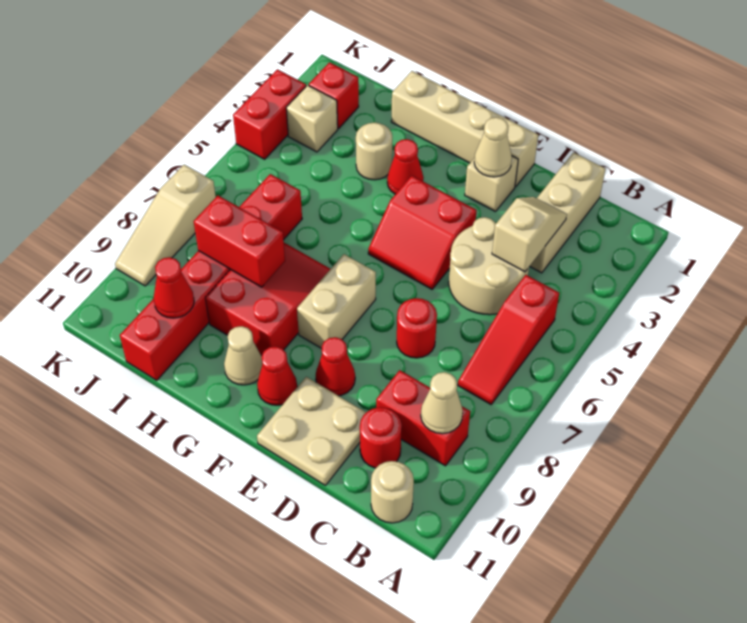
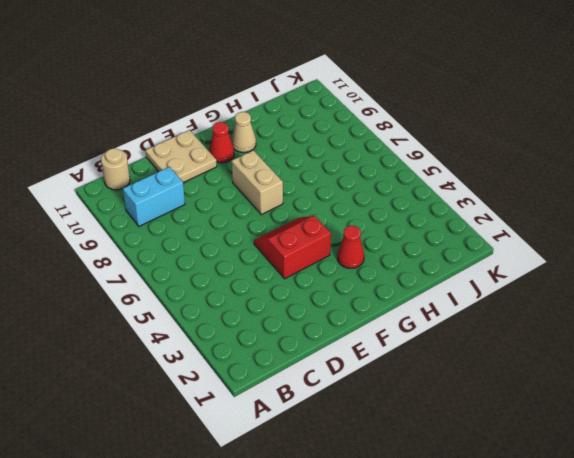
cyan 1x2 brick [123,167,185,226] -> red 1x2 brick [376,370,470,466]
none -> red 1x3 slope [458,275,559,404]
none -> tan 1x3 brick [530,152,605,273]
none -> tan 2x2 round brick [449,217,529,315]

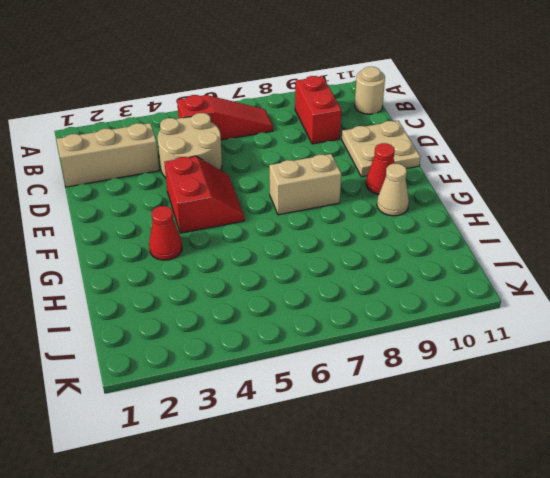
none -> red 1x1 round brick [360,407,402,468]
none -> red 1x1 round brick [397,298,437,358]
none -> tan 1x4 brick [391,71,538,187]

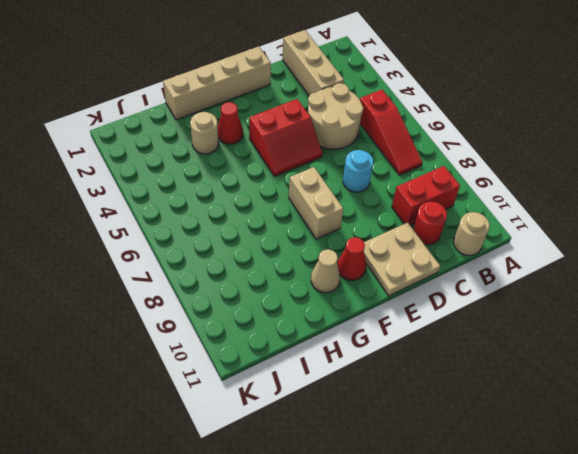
cyan 1x1 round brick [343,150,373,192] -> red 1x1 round brick [397,298,437,358]
none -> tan 1x1 brick [465,156,518,212]
none -> red 1x1 cone [316,337,355,396]
none -> red 2x3 slope [205,243,330,356]

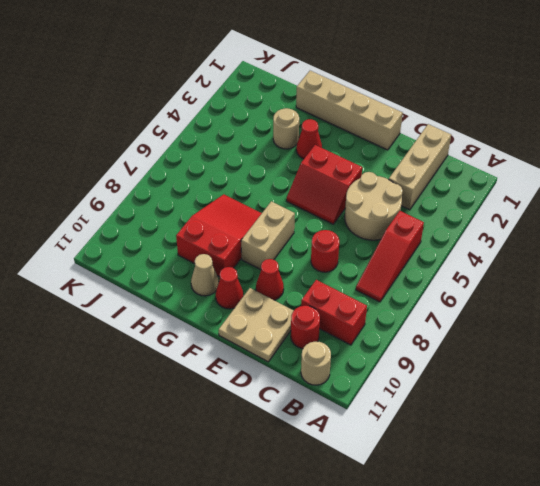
none -> tan 1x1 brick [465,156,518,212]
none -> red 1x6 brick [120,174,302,380]
none -> red 1x1 brick [309,62,359,129]

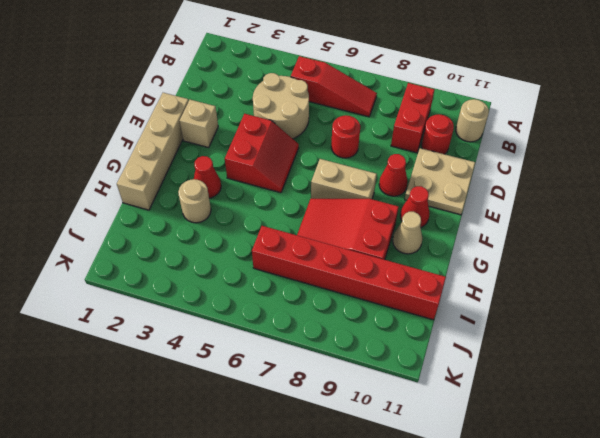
none -> tan 1x3 brick [530,152,605,273]
none -> red 1x1 brick [309,62,359,129]
none -> tan 1x1 brick [286,85,338,152]

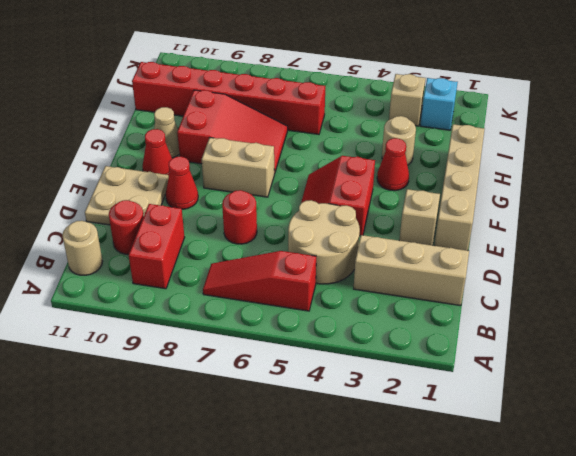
cyan 1x1 brick [420,78,458,130] -> red 1x1 brick [309,62,359,129]
none -> red 1x2 brick [233,69,306,159]
none -> tan 1x3 slope [115,165,216,286]
none -> tan 1x1 cone [421,372,463,434]

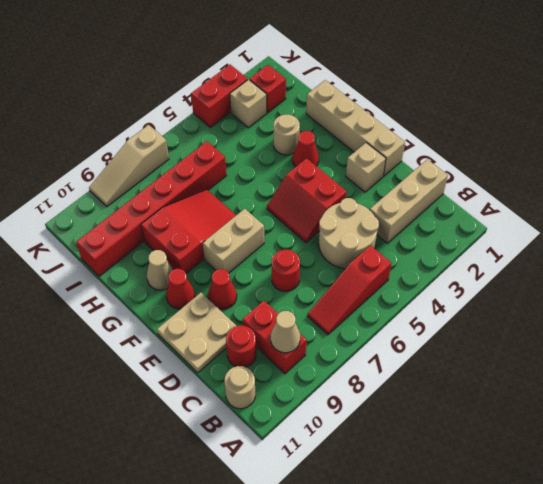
none -> tan 1x2 slope [492,197,567,272]
none -> tan 1x1 cone [474,117,512,177]
none -> red 1x2 brick [194,196,285,287]

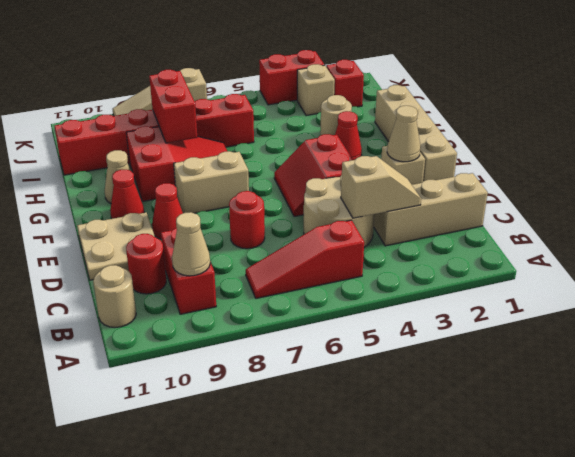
none -> red 1x1 cone [154,257,194,318]

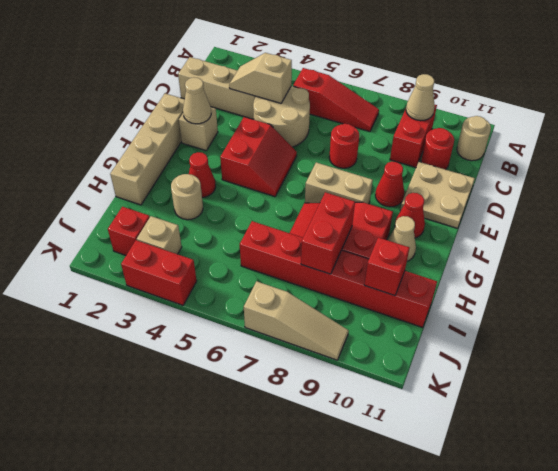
red 1x1 brick [364,237,409,296] -> red 1x1 cone [154,257,194,318]

